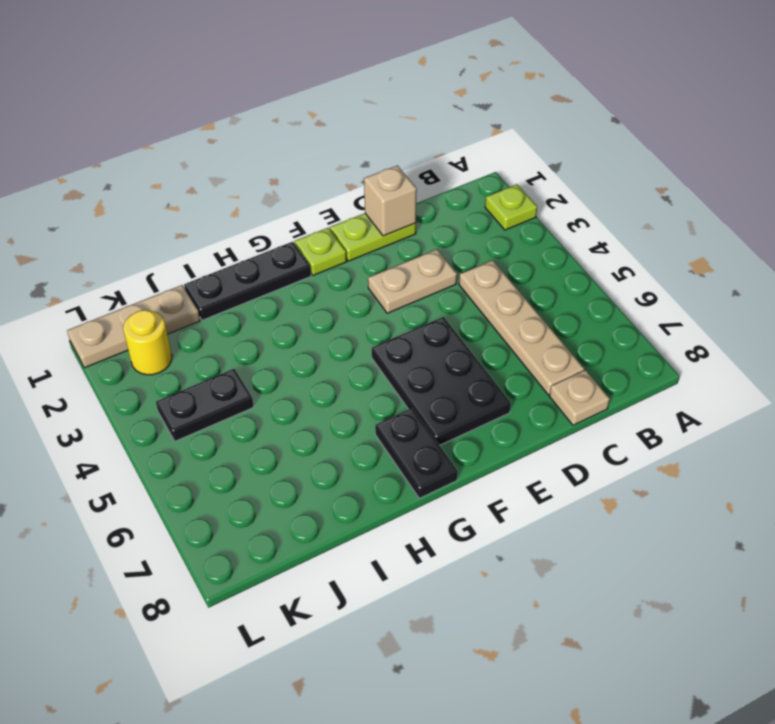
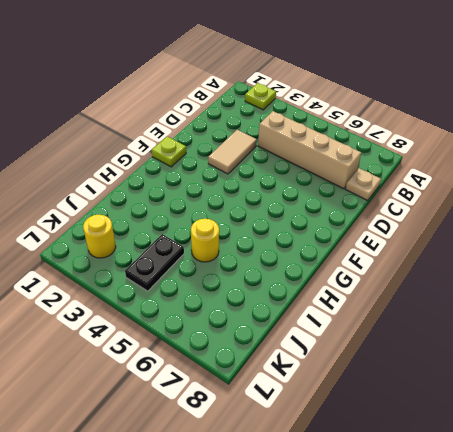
tan 1x4 brick [258,111,361,189] -> tan 1x4 plate [459,260,584,395]
tan 1x2 tile [208,130,257,174] -> tan 1x2 plate [368,249,457,313]
yellow 1x1 round brick [191,219,219,262] -> none
none -> lime 1x2 plate [330,213,416,261]
none -> black 2x3 plate [372,317,511,445]
none -> black 1x3 plate [184,242,311,320]

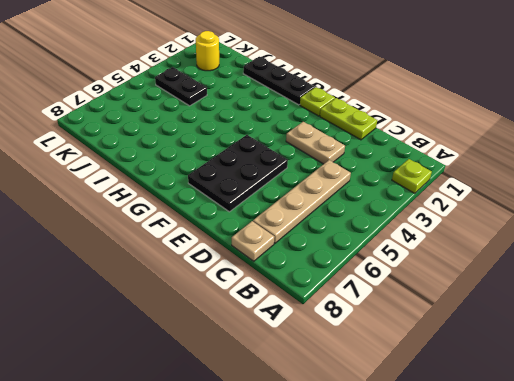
none -> black 1x2 plate [375,408,458,498]
none -> tan 1x3 plate [67,285,200,368]
none -> tan 1x1 brick [364,165,417,236]

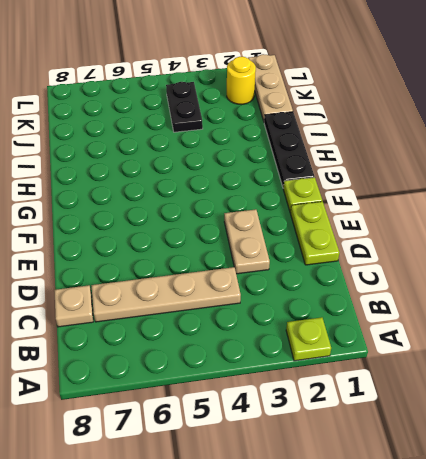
none -> black 2x3 plate [372,317,511,445]
none -> black 1x2 plate [375,408,458,498]
none -> tan 1x1 brick [364,165,417,236]

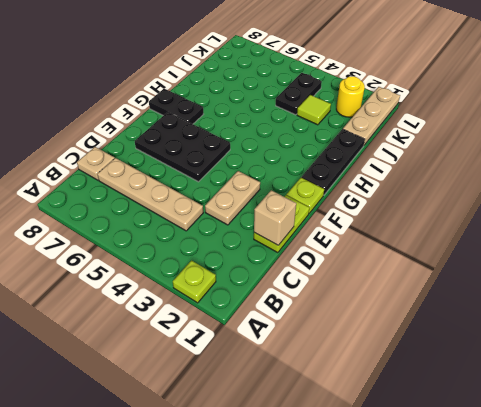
lime 1x1 tile [297,95,331,125] -> none

